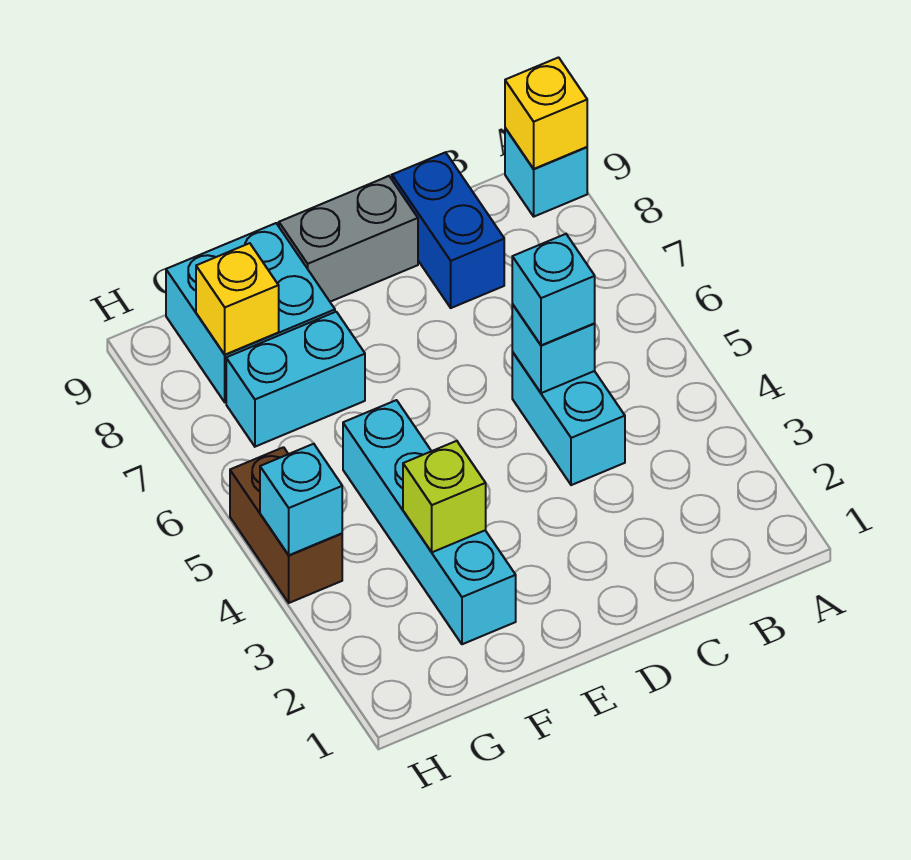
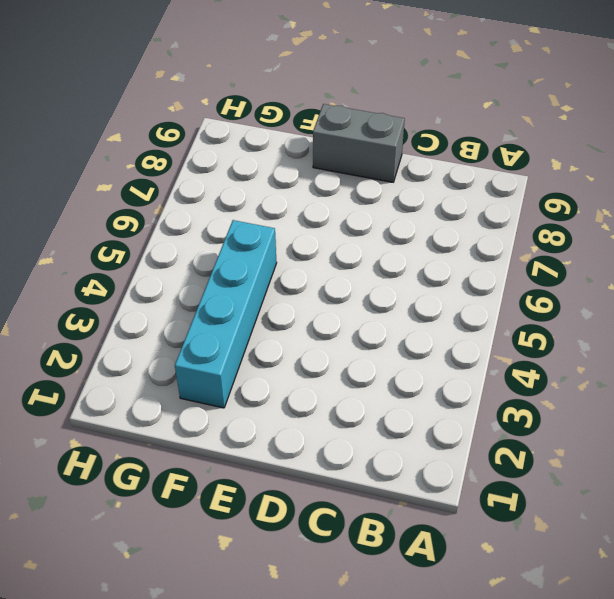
none -> cyan 1x1 brick [505,128,587,217]
none -> cyan 1x2 brick [512,352,625,485]
none -> blue 1x2 brick [392,152,504,308]

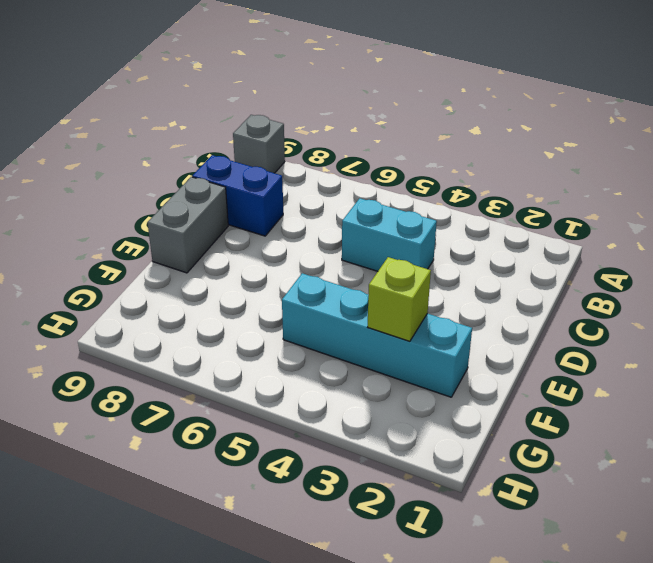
grey 1x1 brick [233,115,285,173] -> cyan 1x1 brick [505,128,587,217]
none -> cyan 1x2 brick [226,312,365,447]
none -> cyan 2x2 brick [166,223,335,402]
none -> brown 1x2 brick [230,447,342,603]

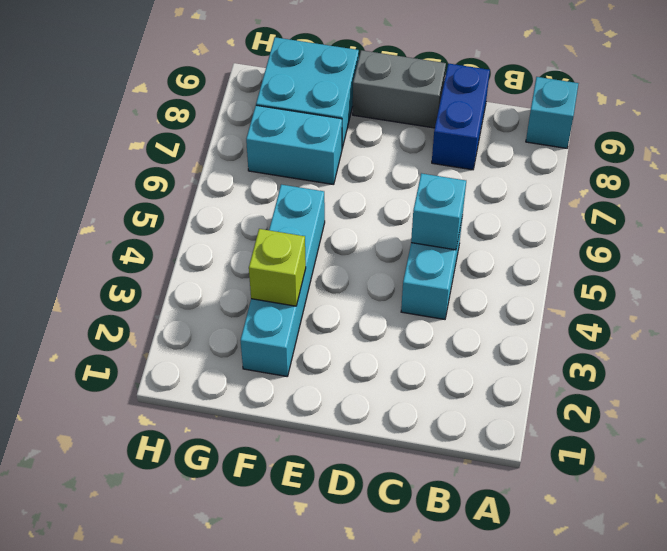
none -> brown 1x2 brick [230,447,342,603]
none -> yellow 1x1 brick [505,58,587,169]
none -> yellow 1x1 brick [196,243,279,355]

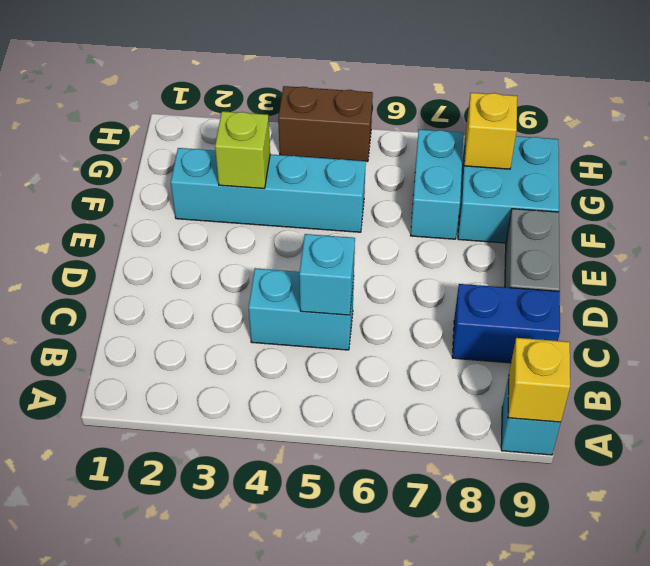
none -> cyan 1x1 brick [260,444,342,555]
none -> cyan 1x1 brick [512,234,595,345]

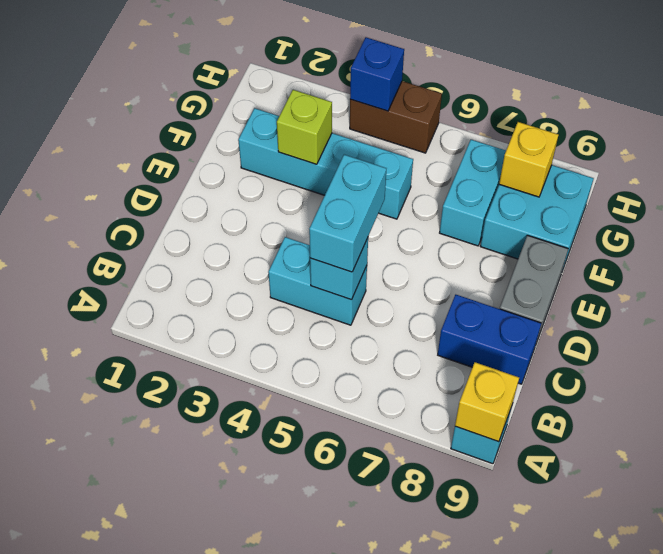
cyan 1x2 brick [309,155,386,272] -> cyan 1x1 brick [512,234,595,345]
blue 1x1 brick [350,37,404,111] -> cyan 1x1 brick [260,444,342,555]

